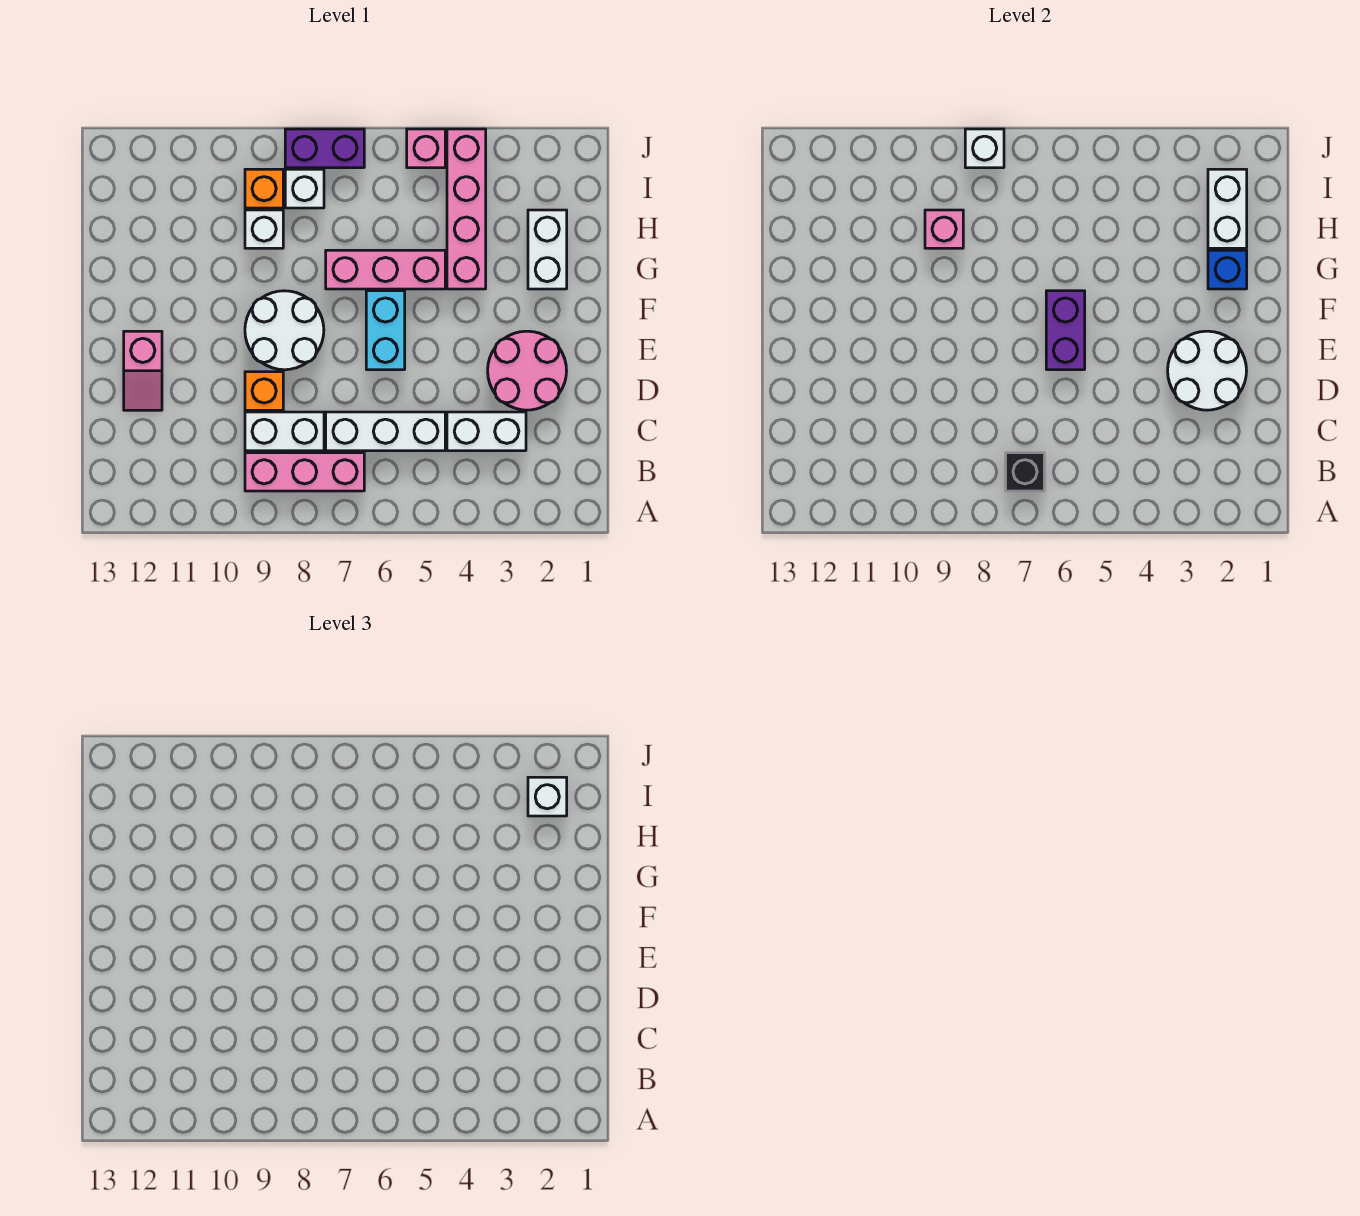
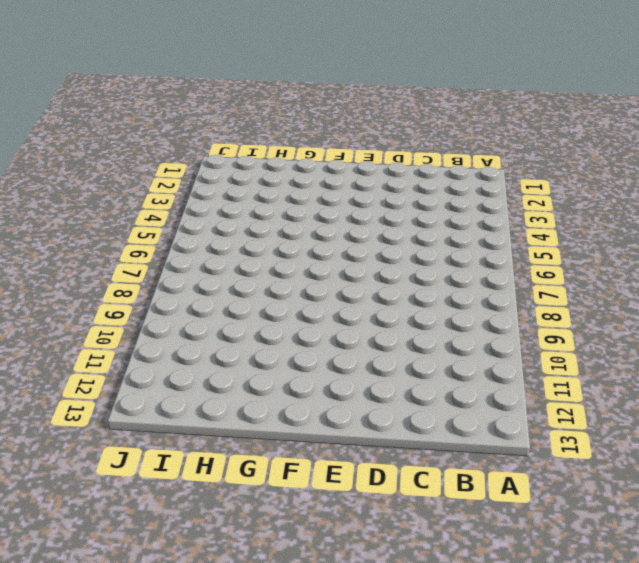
none -> pink 1x3 brick [245,453,364,491]
none -> white 1x2 brick [447,412,526,451]
none -> white 1x3 brick [326,412,445,451]

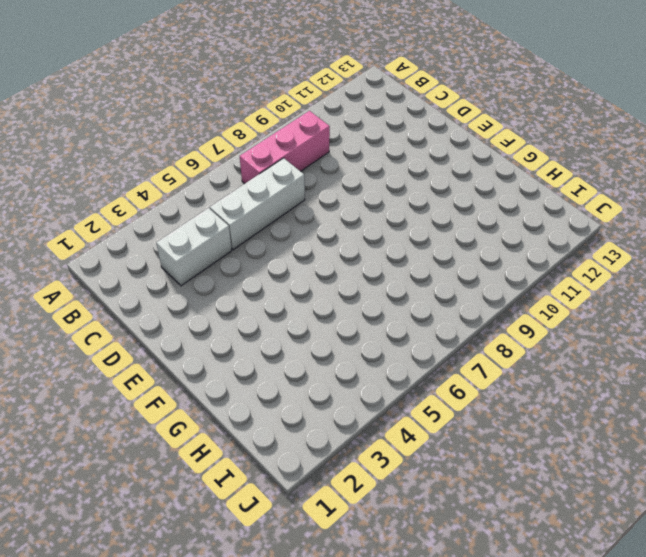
none -> white 1x2 brick [245,412,324,451]
none -> pink 2x2 round brick [488,331,567,410]
none -> orange 1x1 brick [245,372,283,410]

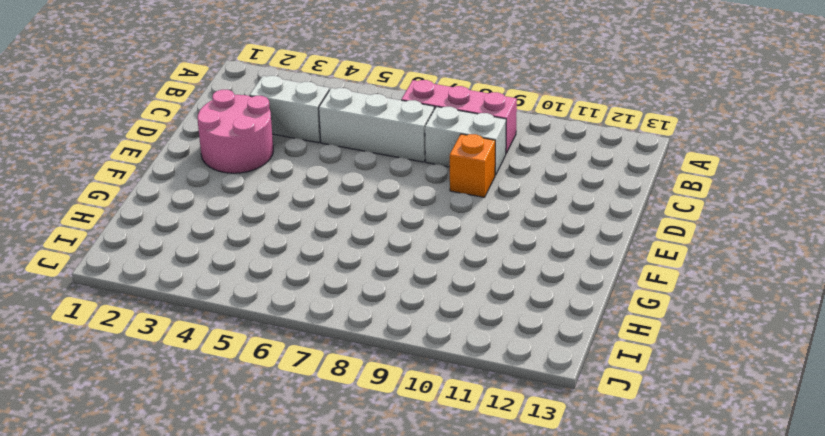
none -> pink 1x2 slope [124,331,162,410]
none -> cyan 1x2 brick [366,291,405,370]
none -> white 2x2 round brick [245,291,324,370]

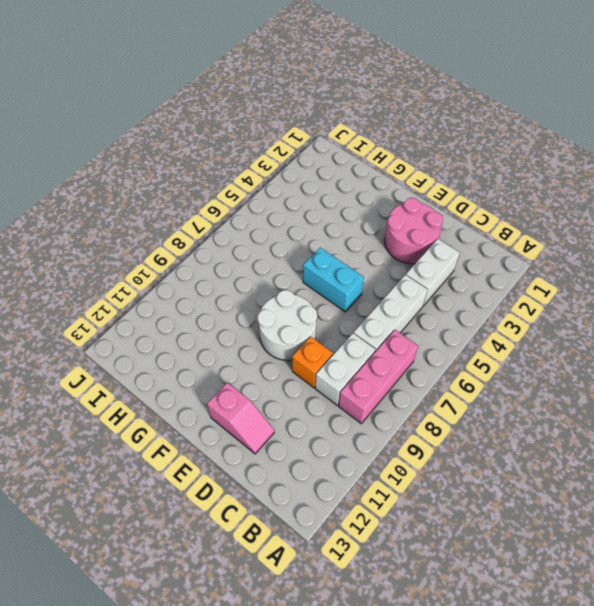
none -> white 1x2 brick [528,210,567,289]
none -> pink 1x4 brick [447,129,486,289]
none -> pink 1x3 brick [326,250,445,289]

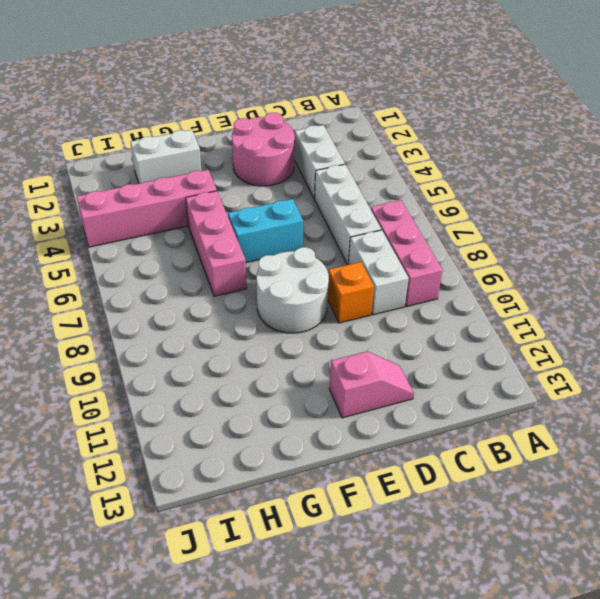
none -> white 1x1 brick [245,210,283,248]
none -> white 1x1 brick [285,169,324,208]
none -> orange 1x1 brick [245,169,283,208]

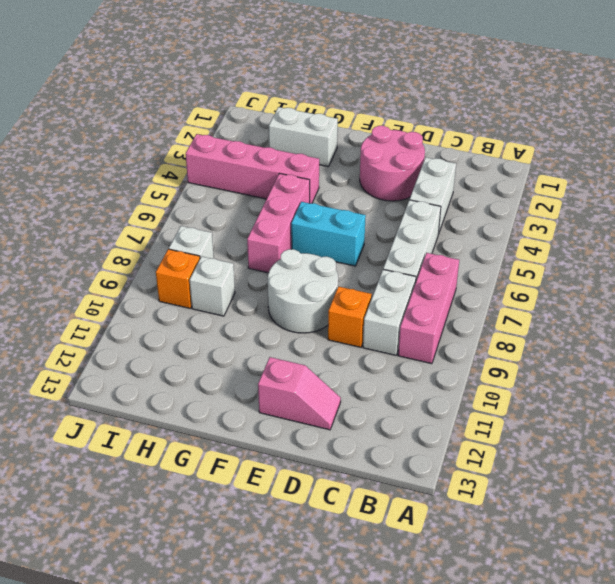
none -> pink 1x1 brick [407,129,445,168]
none -> purple 1x2 brick [285,129,364,168]
none -> black 1x1 brick [1006,453,1044,491]

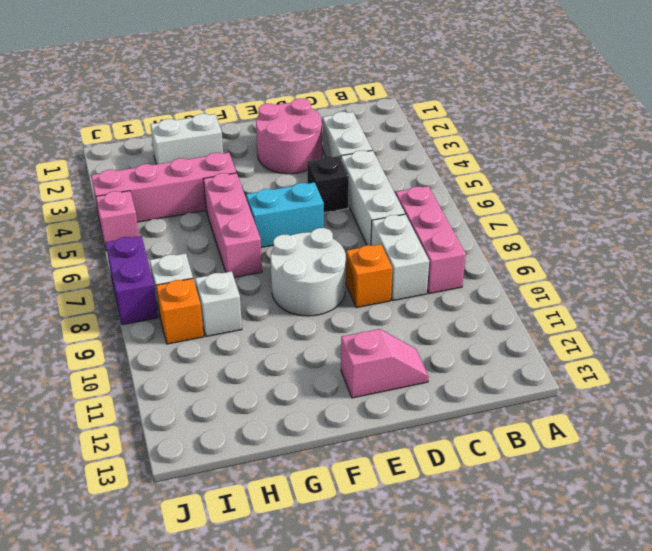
black 1x1 brick [307,156,349,213] -> black 1x1 brick moved to [1006,453,1044,491]
none -> white 2x2 round brick [1168,331,1247,410]
none -> purple 1x2 brick [1046,291,1085,370]
none -> blue 1x1 brick [1208,250,1247,289]

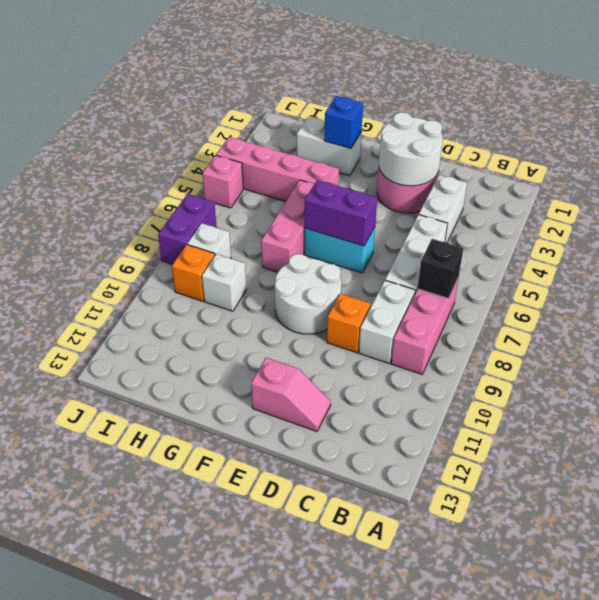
none -> white 1x2 brick [1208,169,1247,248]
none -> pink 1x1 brick [925,210,963,248]
none -> white 1x1 brick [965,129,1004,168]

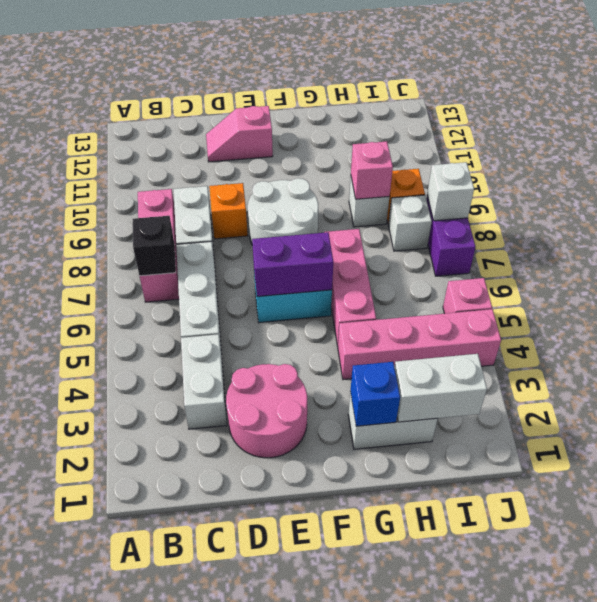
none -> white 2x2 round brick [1168,331,1247,410]
none -> white 1x1 brick [528,777,567,816]

